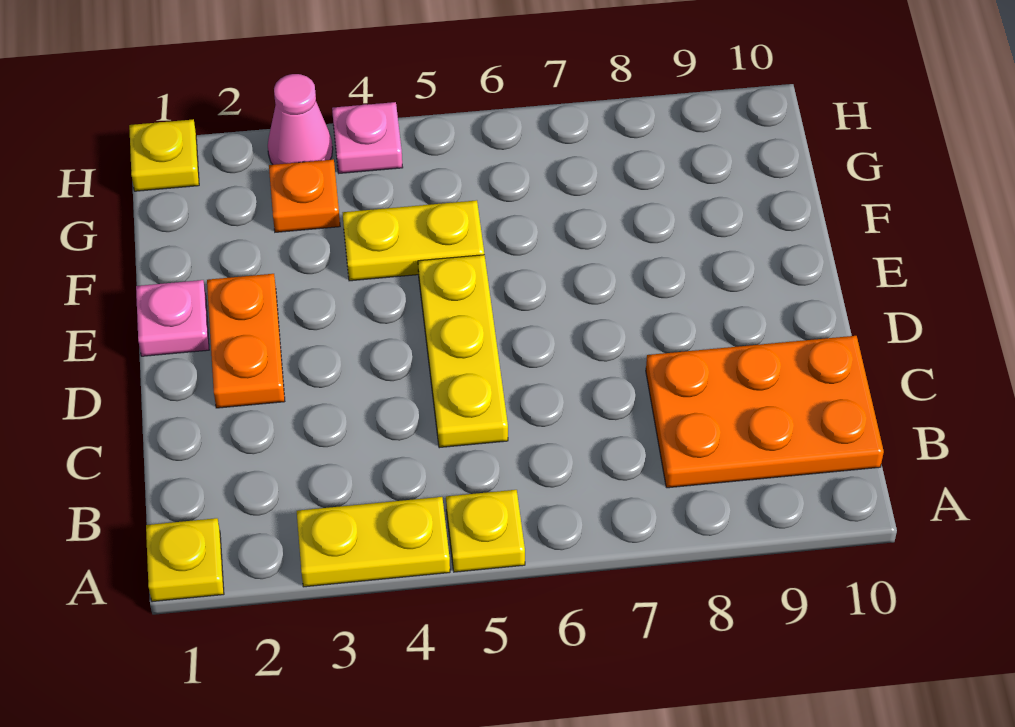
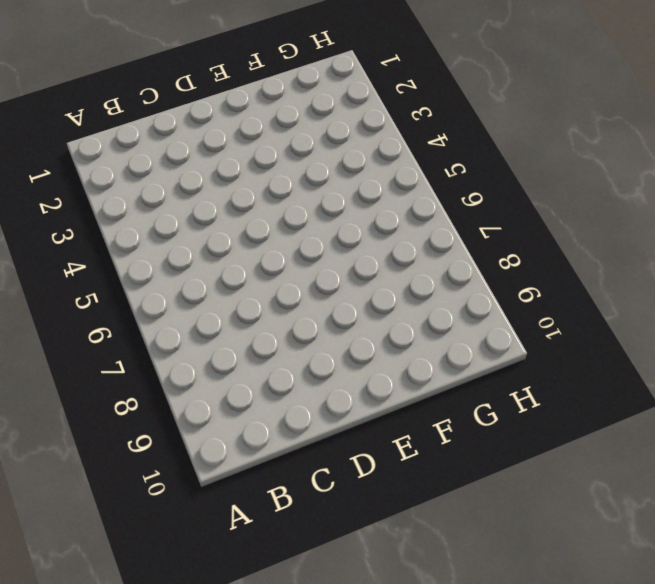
none -> yellow 1x1 plate [146,518,224,602]
none -> yellow 1x2 plate [297,497,450,587]
none -> yellow 1x1 plate [446,490,525,572]

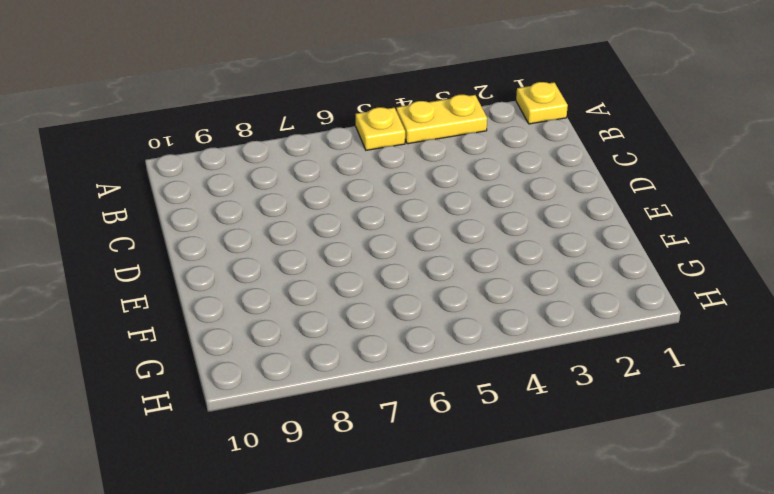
none -> orange 2x3 plate [646,336,884,488]
none -> yellow 1x3 plate [418,255,508,448]
none -> orange 1x2 plate [207,274,285,408]

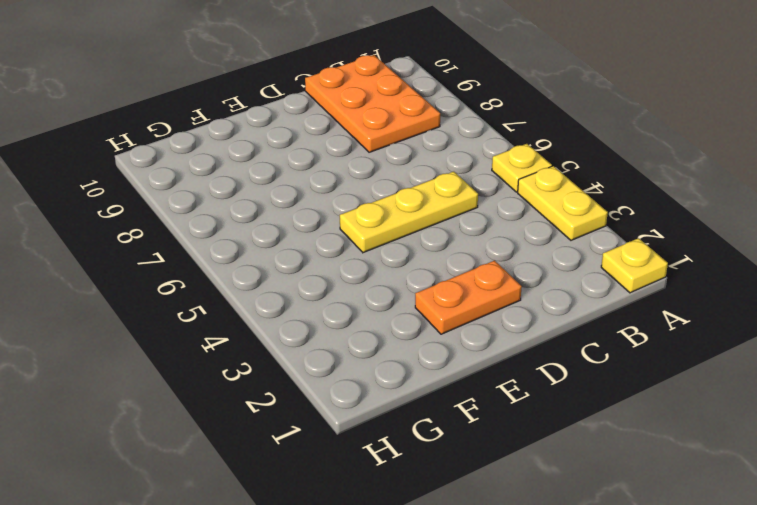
none -> pink 1x1 plate [136,280,209,356]
none -> yellow 1x2 plate [343,200,484,281]
none -> orange 1x1 plate [269,159,340,232]

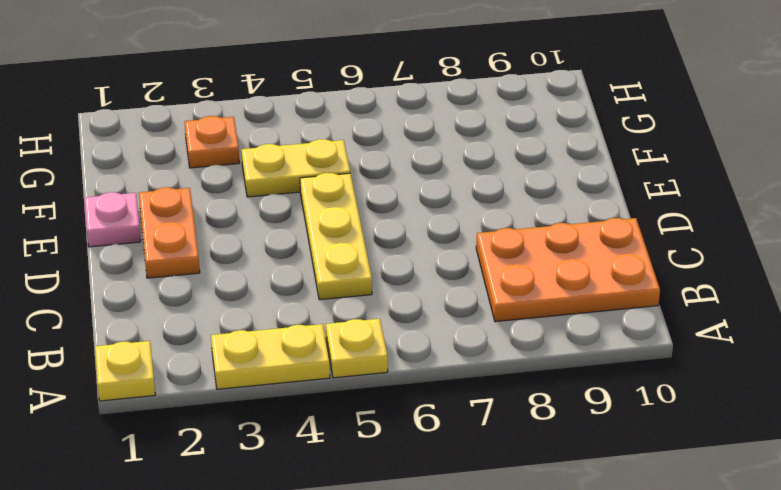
none -> yellow 1x1 plate [129,119,199,191]
none -> pink 1x1 cone [268,74,333,165]
none -> pink 1x1 plate [332,102,403,173]

